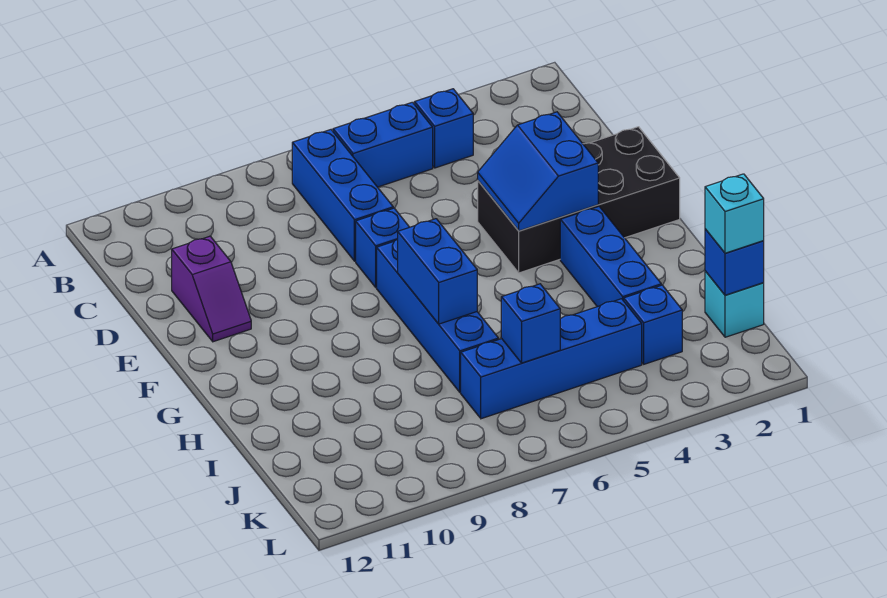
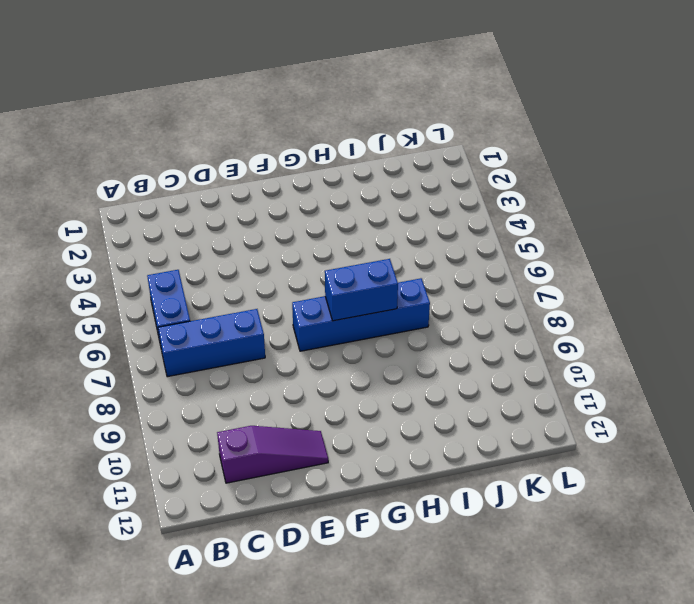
purple 1x3 slope [217,426,328,483] -> purple 1x2 slope [172,236,251,342]
none -> blue 1x1 brick [414,89,473,168]
none -> black 2x4 brick [478,127,680,273]
none -> blue 1x1 brick [356,208,409,287]

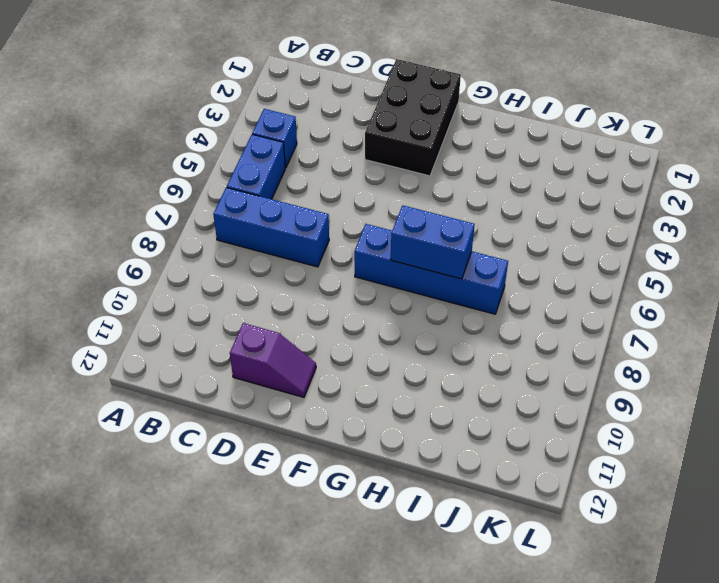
black 2x3 brick [365,59,461,176] -> black 2x4 brick [478,127,680,273]
none -> blue 1x1 brick [356,208,409,287]
none -> blue 1x3 brick [560,207,661,307]
none -> cyan 1x1 brick [705,271,764,337]

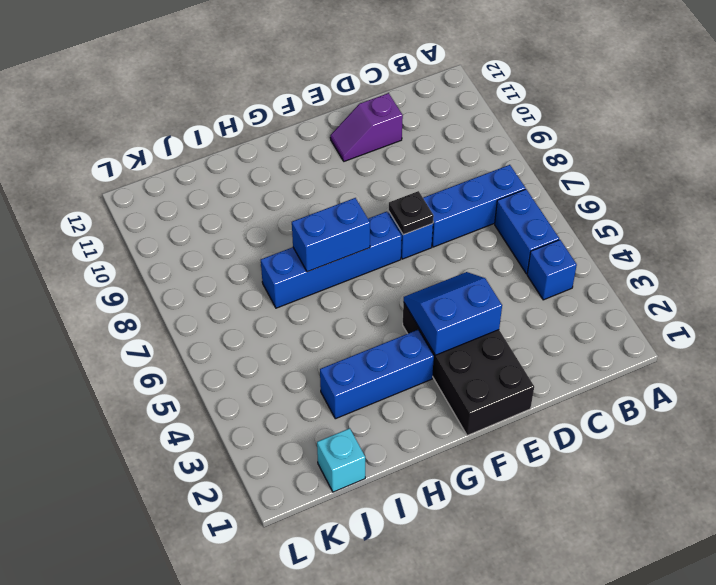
black 1x1 plate [389,191,434,235] -> none
none -> blue 1x1 brick [624,285,682,364]
none -> blue 1x4 brick [461,299,642,419]
none -> blue 1x1 brick [705,229,764,295]

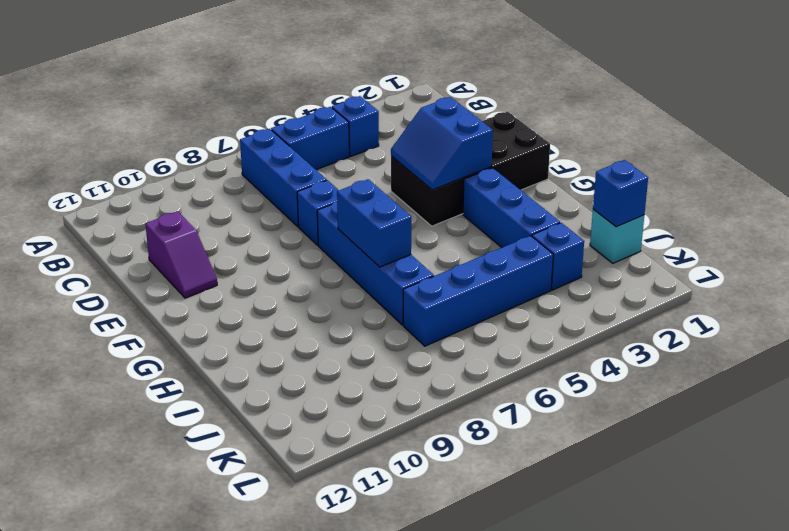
none -> blue 1x1 brick [501,284,560,363]
none -> cyan 1x1 brick [705,174,764,253]

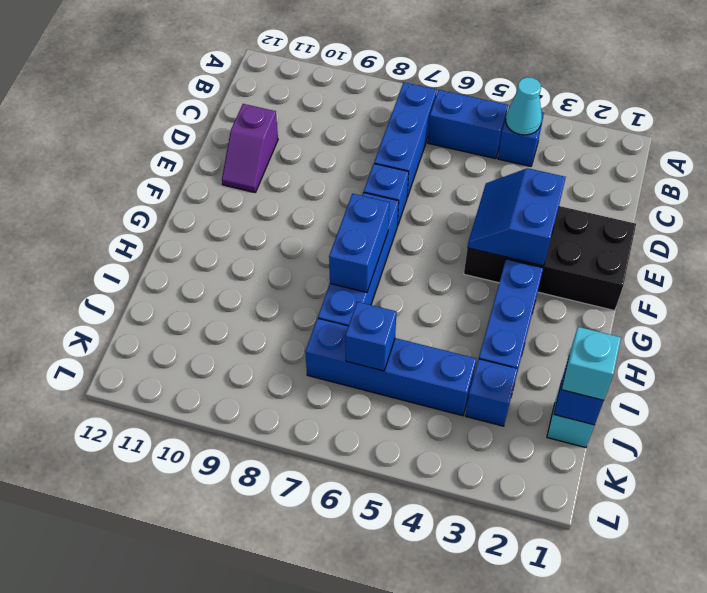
cyan 1x1 cone [506,77,542,135] -> none

